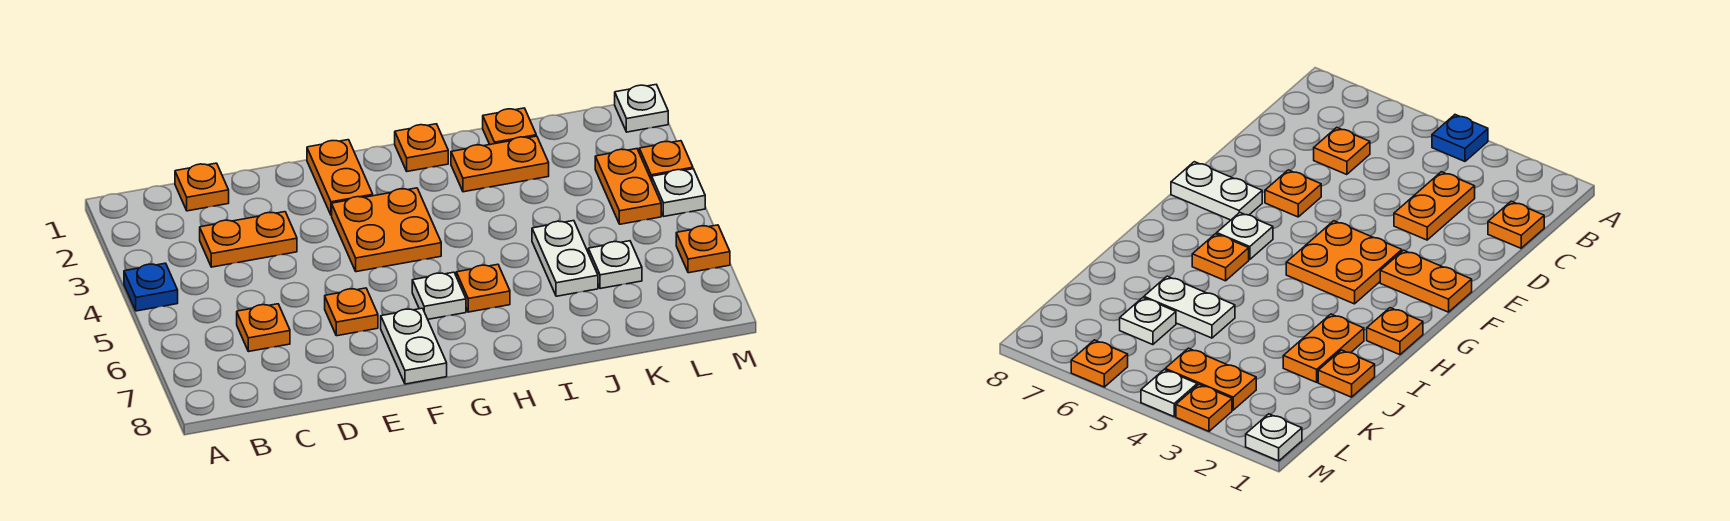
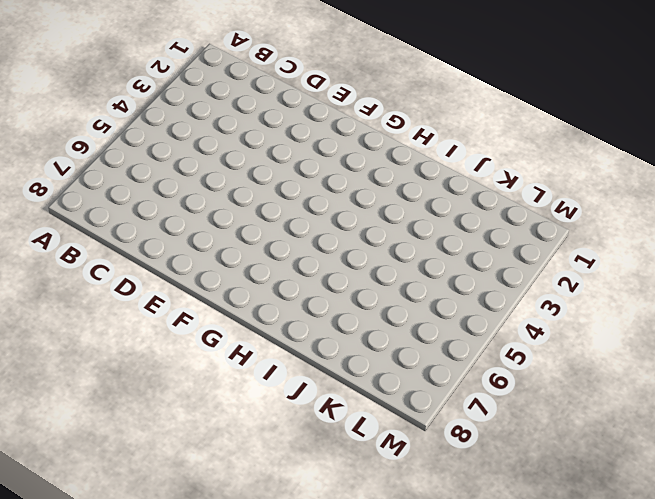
none -> blue 1x1 plate [124,263,178,311]
none -> orange 1x1 plate [175,163,229,211]
none -> orange 1x2 plate [200,212,297,267]

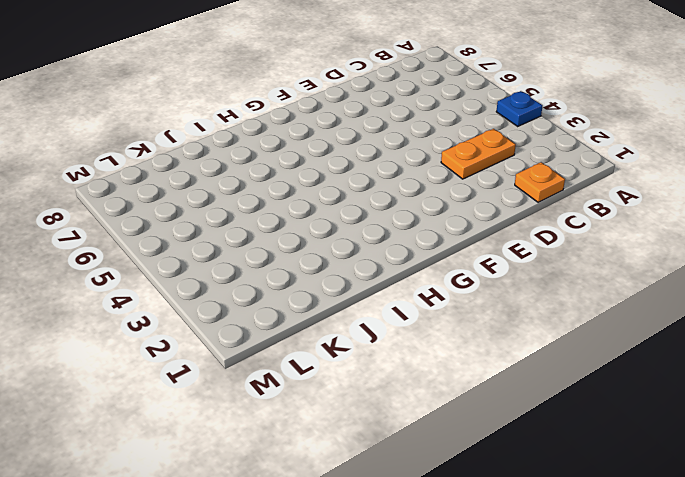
none -> orange 1x1 plate [237,304,290,352]
none -> orange 1x1 plate [325,288,378,336]
none -> orange 1x2 plate [307,140,373,215]

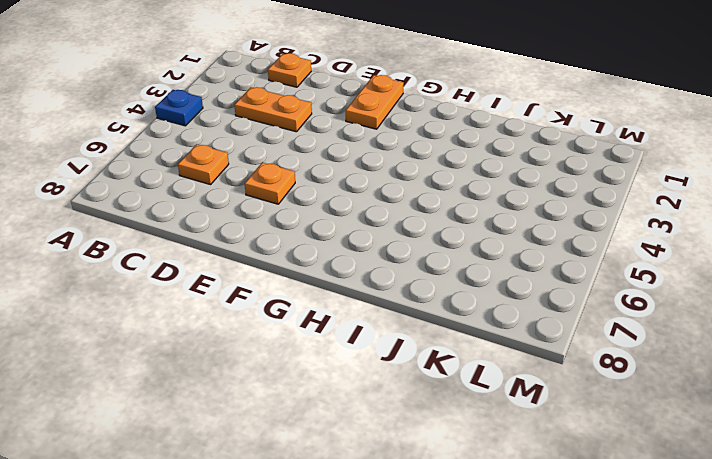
none -> orange 2x2 plate [332,188,441,272]
none -> white 1x2 plate [381,308,447,384]
none -> white 1x1 plate [412,272,466,319]

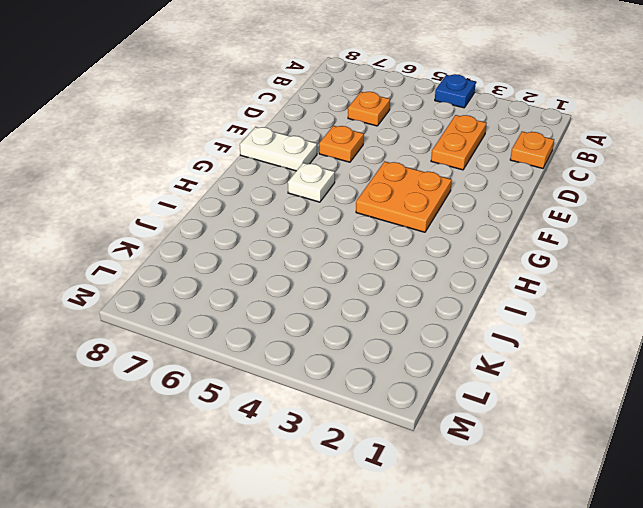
none -> orange 1x2 plate [307,140,373,215]
none -> orange 1x1 plate [395,124,448,171]
none -> orange 1x1 plate [456,264,510,312]

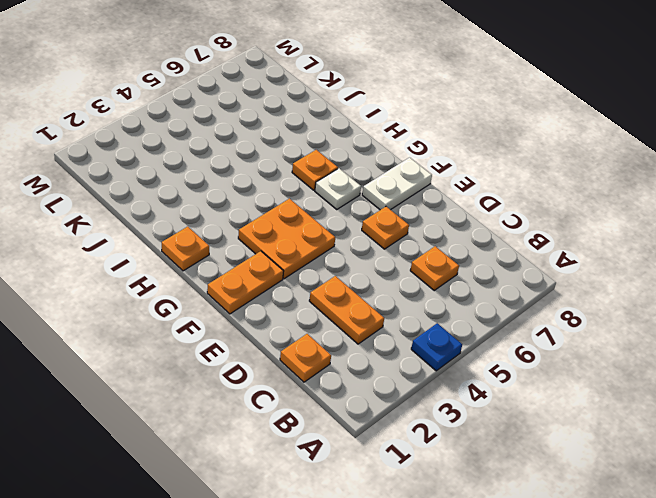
none -> orange 1x2 plate [451,136,549,192]
none -> orange 1x1 plate [483,108,536,144]
none -> white 1x2 plate [532,221,598,296]

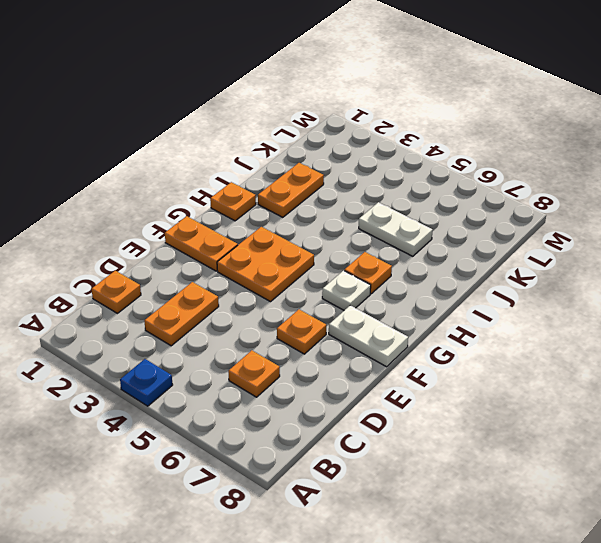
none -> orange 1x1 plate [483,108,536,144]
none -> white 1x1 plate [588,241,642,289]
none -> orange 1x2 plate [595,149,661,224]

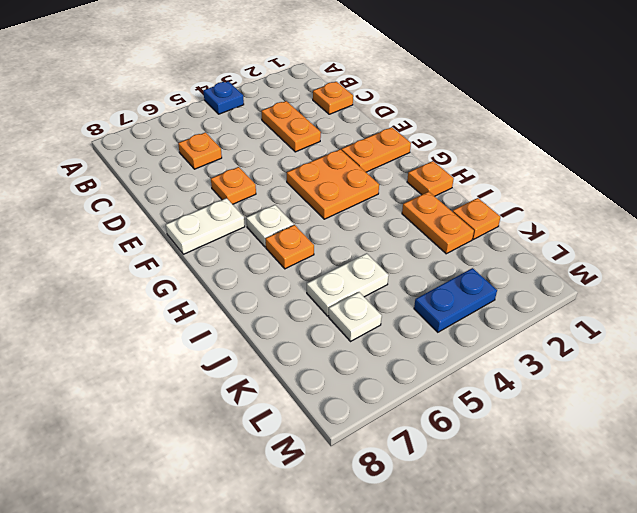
blue 1x2 plate [414,268,497,332] -> orange 1x2 plate [595,149,661,224]
none -> white 1x1 plate [615,85,668,132]
none -> orange 1x1 plate [639,141,693,181]
none -> white 1x1 plate [652,169,705,216]

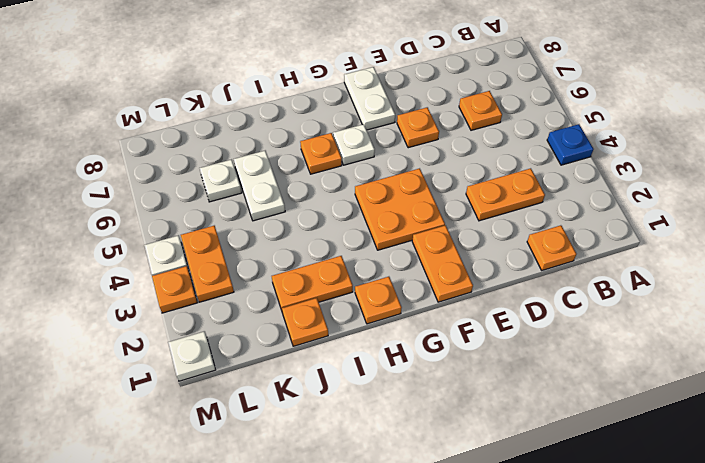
none -> orange 1x1 plate [676,225,730,273]

